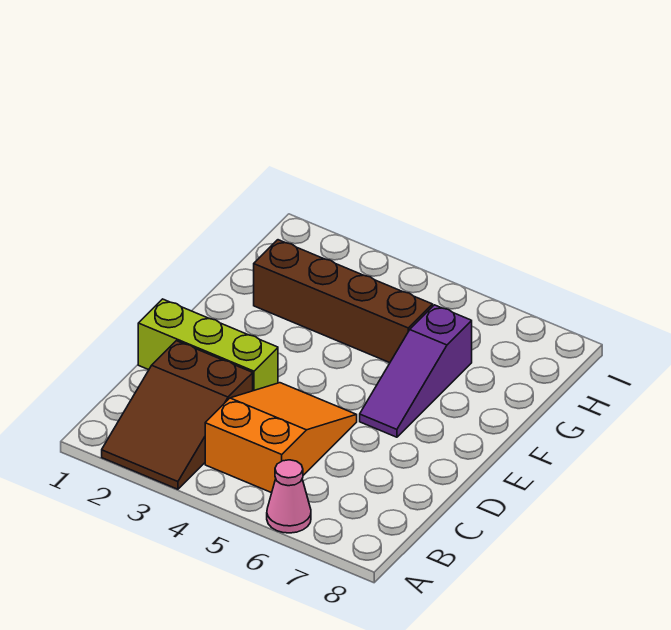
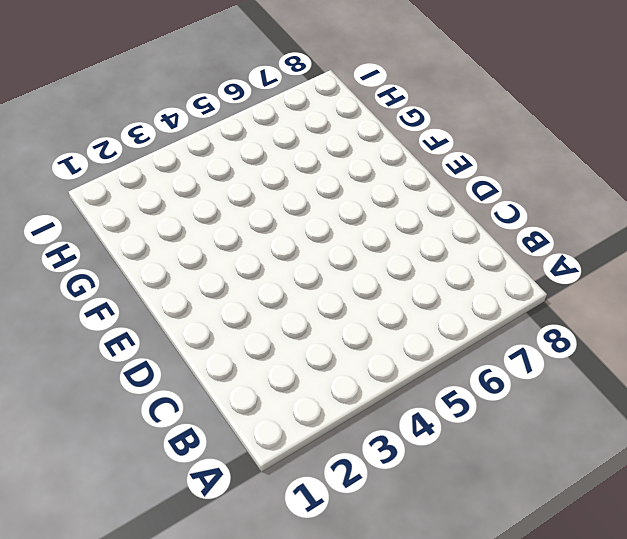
none -> brown 2x3 slope [102,341,253,489]
none -> pink 1x1 cone [267,460,311,533]

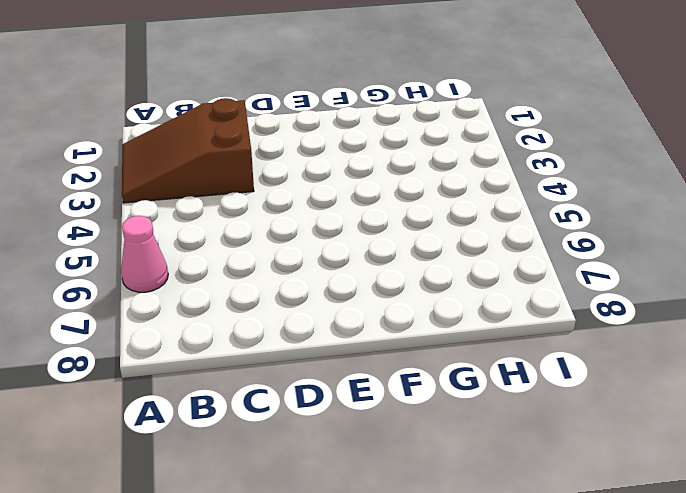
none -> orange 2x3 slope [205,383,357,493]
none -> lime 1x3 brick [138,299,278,391]

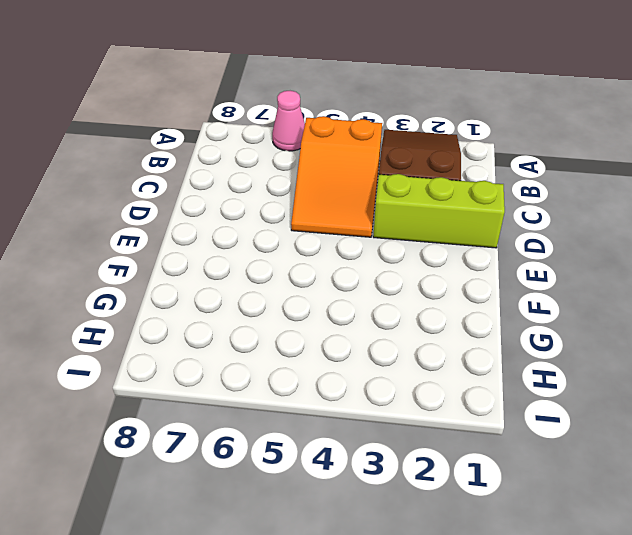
none -> purple 1x3 slope [360,305,472,437]
none -> brown 1x4 brick [254,240,433,363]

